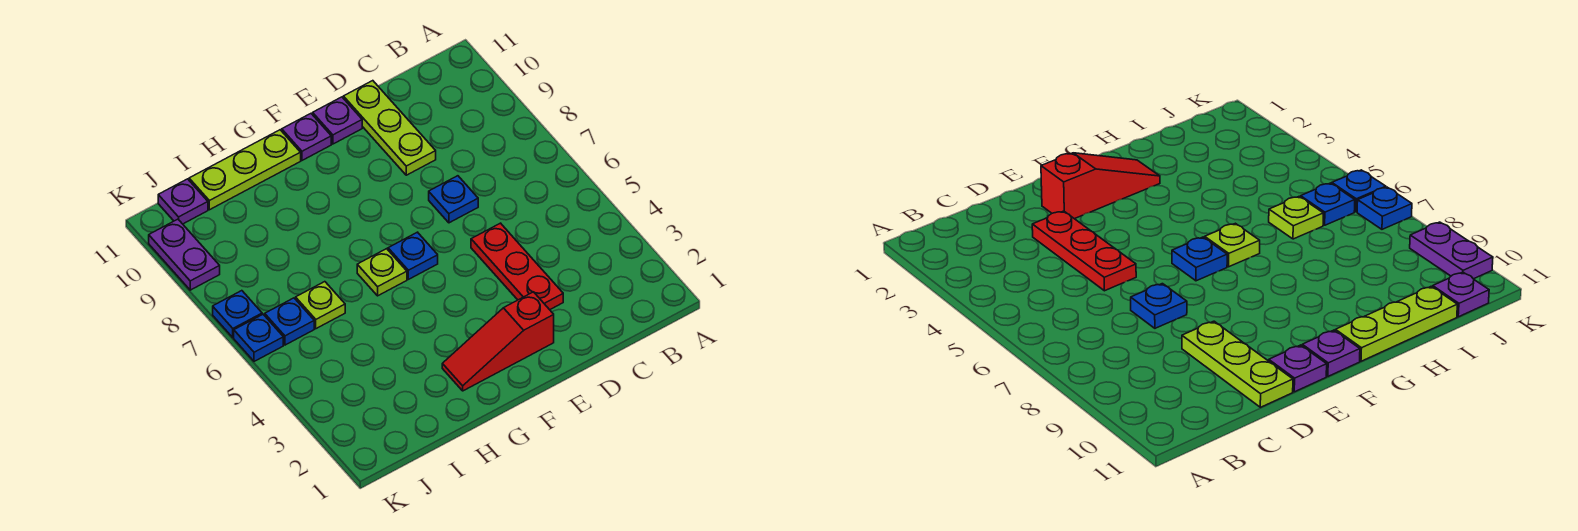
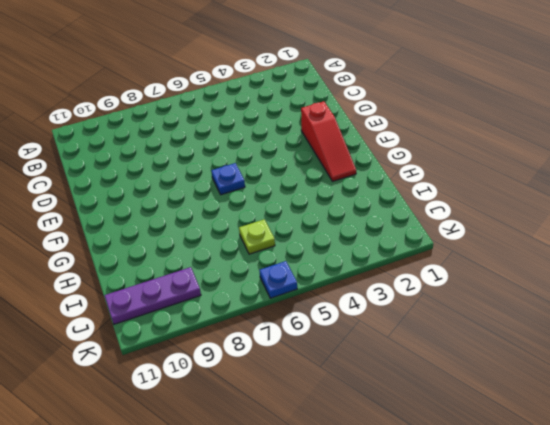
purple 1x3 plate [105,267,201,324] -> purple 1x1 plate [158,179,208,224]
none -> red 1x3 plate [471,223,563,310]
none -> blue 1x1 plate [429,176,478,223]
none -> lime 1x3 plate [343,81,436,175]

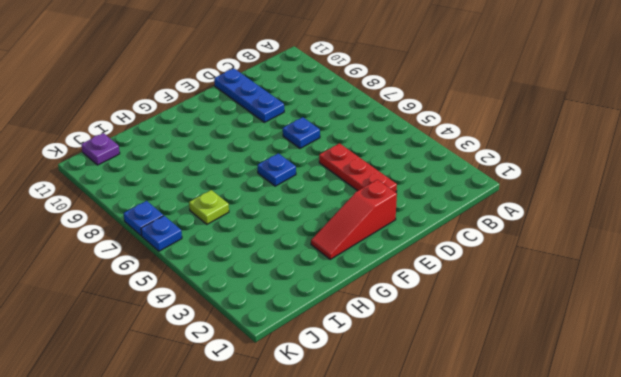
blue 1x3 plate [214,68,284,122] -> lime 1x3 plate [343,81,436,175]
none -> purple 1x1 plate [313,97,362,144]
none -> purple 1x1 plate [282,114,331,160]
none -> lime 1x1 plate [357,249,407,296]

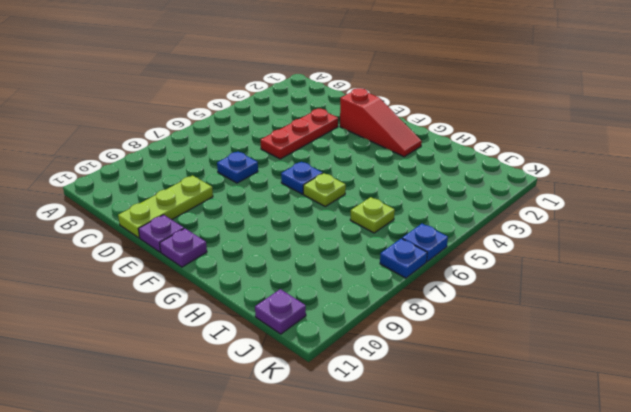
none -> lime 1x3 plate [189,130,301,210]
none -> blue 1x1 plate [265,298,314,345]
none -> purple 1x2 plate [149,219,220,290]

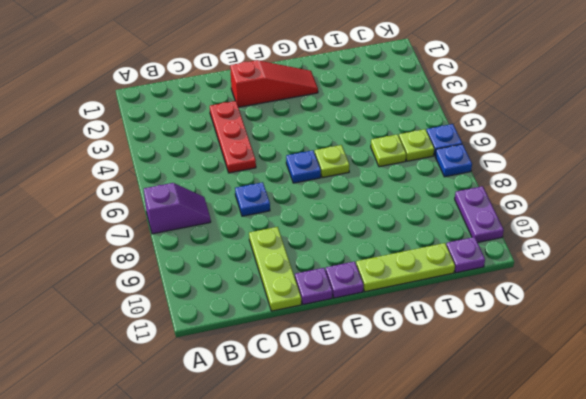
purple 1x2 slope [144,183,211,234] -> none
lime 1x1 plate [399,129,434,161] -> blue 1x1 plate [265,298,314,345]

